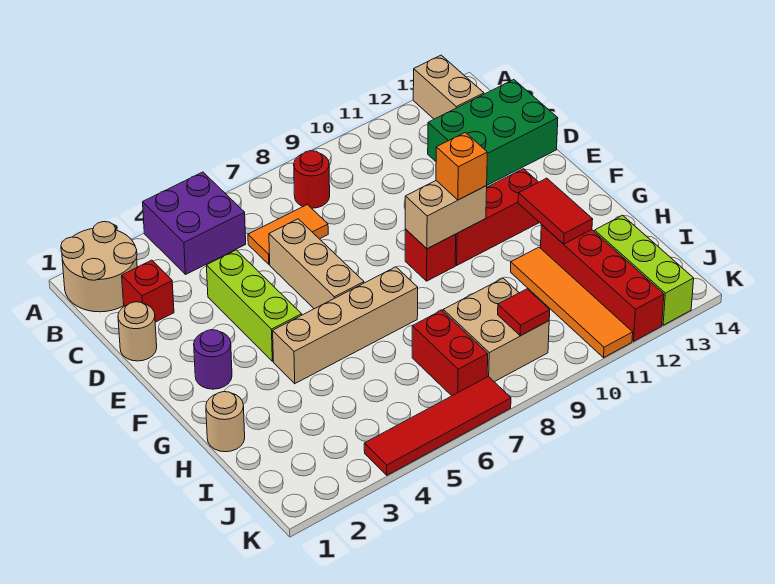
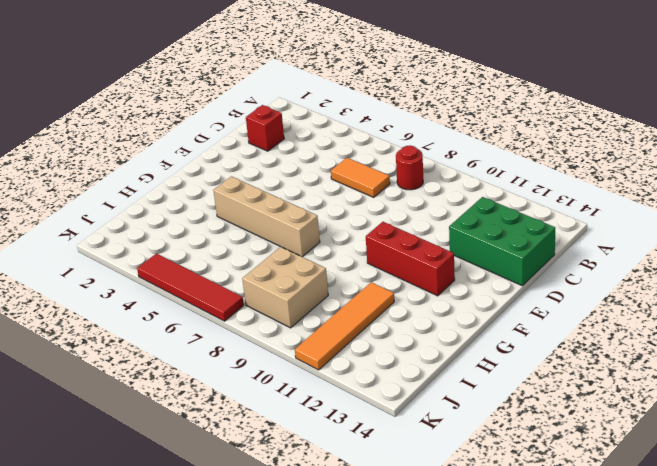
none -> tan 2x2 round brick [61,222,137,312]
none -> purple 2x2 brick [143,172,246,274]
none -> tan 1x2 brick [413,55,484,119]

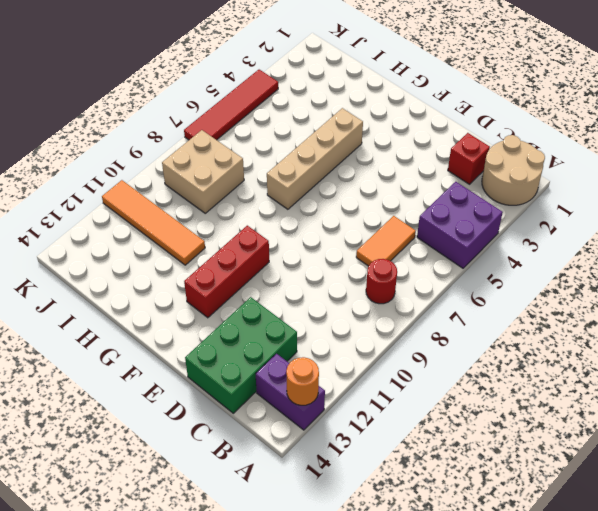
purple 1x2 brick [256,354,325,430] -> tan 1x2 brick [413,55,484,119]
orange 1x1 round brick [286,357,319,405] -> none
none -> tan 1x1 round brick [118,302,157,361]
none -> lime 1x3 brick [206,250,302,361]
none -> tan 1x3 brick [269,219,364,309]

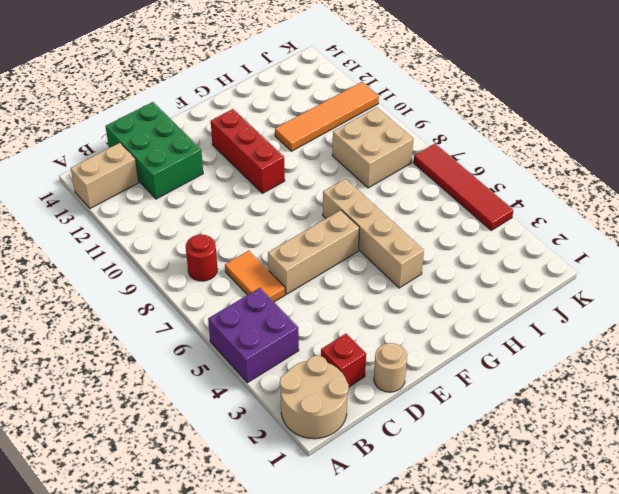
none -> lime 1x3 brick [206,250,302,361]
none -> purple 1x1 round brick [194,330,232,389]
none -> red 1x1 brick [405,229,456,281]

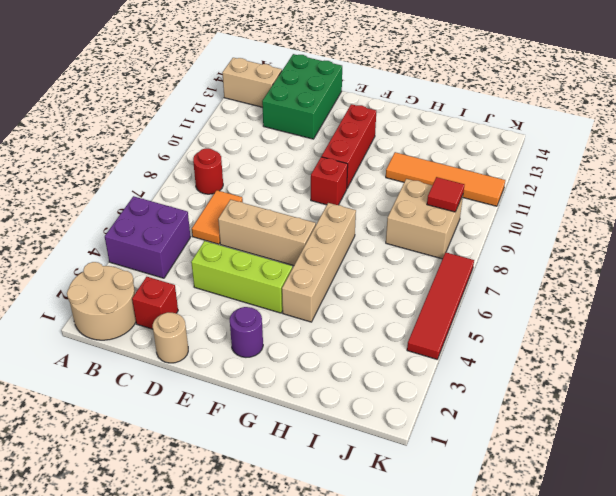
none -> tan 1x1 round brick [206,392,245,452]
none -> red 1x4 brick [541,225,664,341]
none -> red 1x2 brick [412,310,488,396]

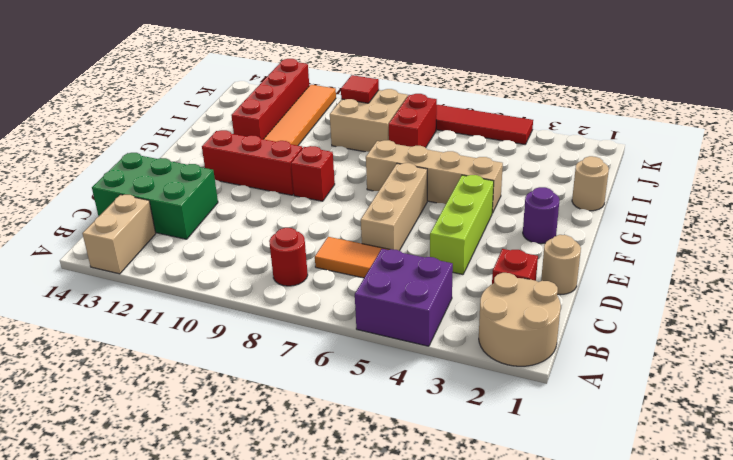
none -> lime 1x3 brick [594,215,694,325]
none -> tan 1x2 brick [405,181,487,249]
none -> red 1x2 tile [518,178,593,244]

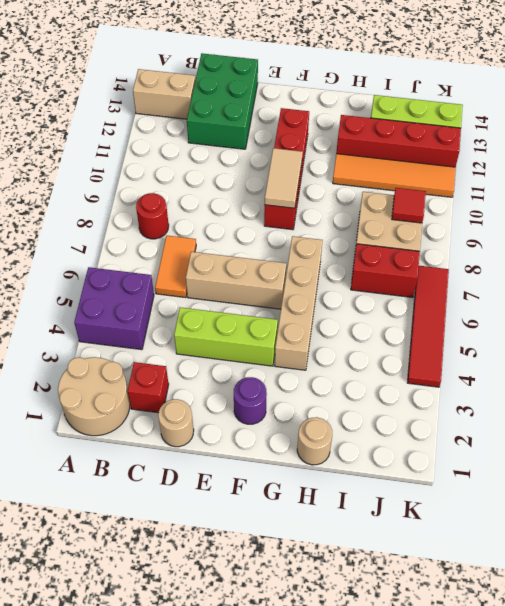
tan 1x2 tile [265,148,303,208] -> tan 1x2 brick [405,181,487,249]
none -> red 1x2 tile [518,178,593,244]
none -> orange 1x1 brick [436,132,487,200]

